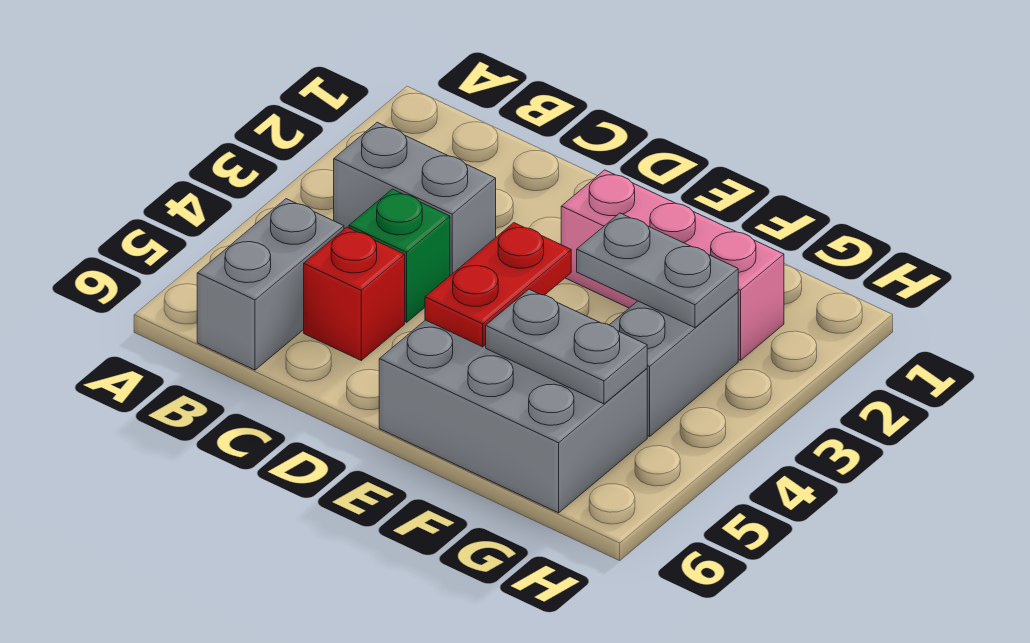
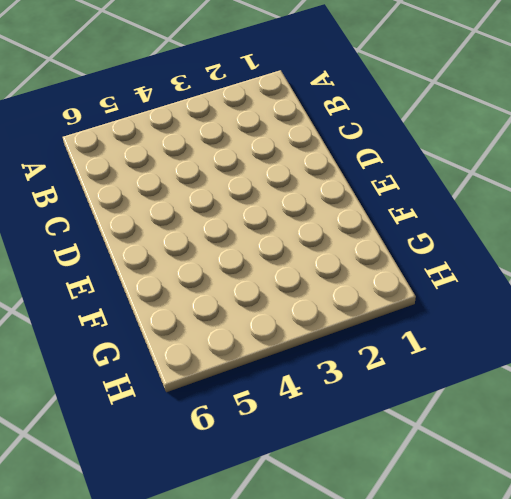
none -> grey 1x2 brick [334,123,496,275]
none -> grey 1x2 brick [197,199,344,370]

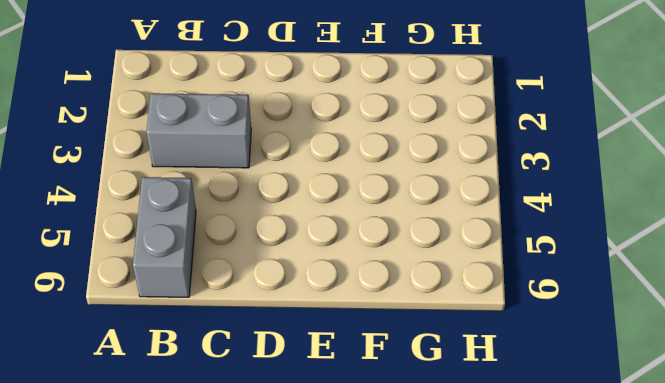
none -> green 1x1 brick [349,189,450,322]
none -> red 1x1 brick [304,227,405,360]

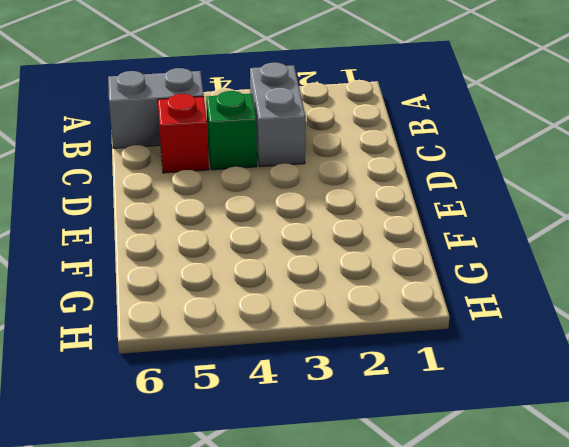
none -> pink 1x3 brick [561,170,784,360]
none -> grey 2x3 brick [379,320,647,513]

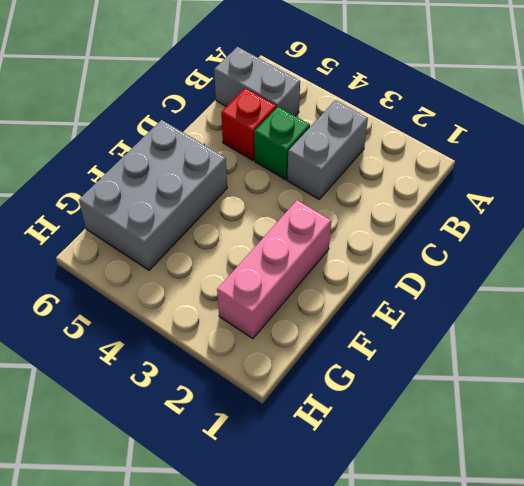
none -> grey 1x2 brick [610,292,738,437]
none -> red 1x2 plate [425,223,571,347]

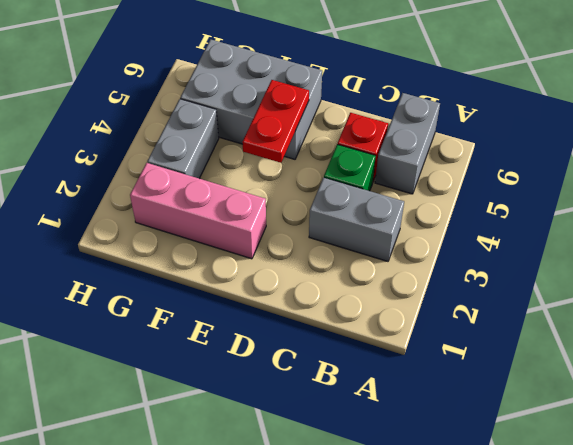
none -> grey 1x2 plate [577,213,738,328]
none -> grey 1x2 plate [486,289,647,404]

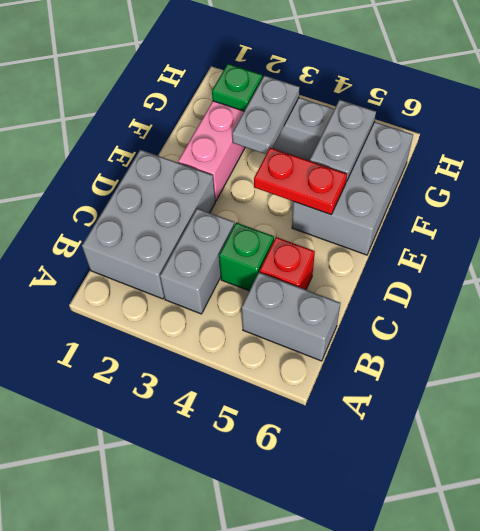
grey 2x3 brick [82,150,215,299] -> none
green 1x1 plate [212,64,262,111] -> none

